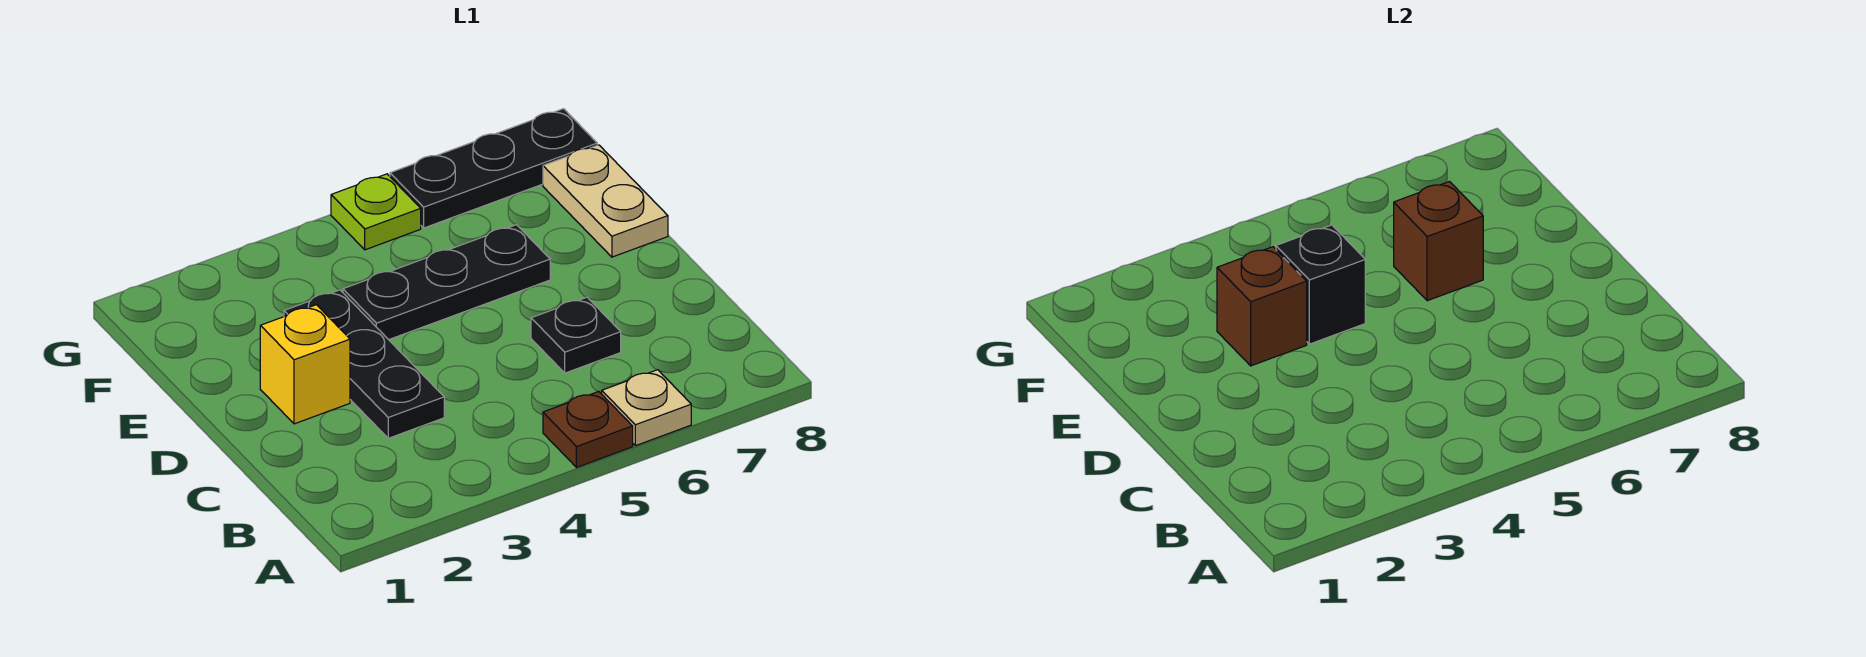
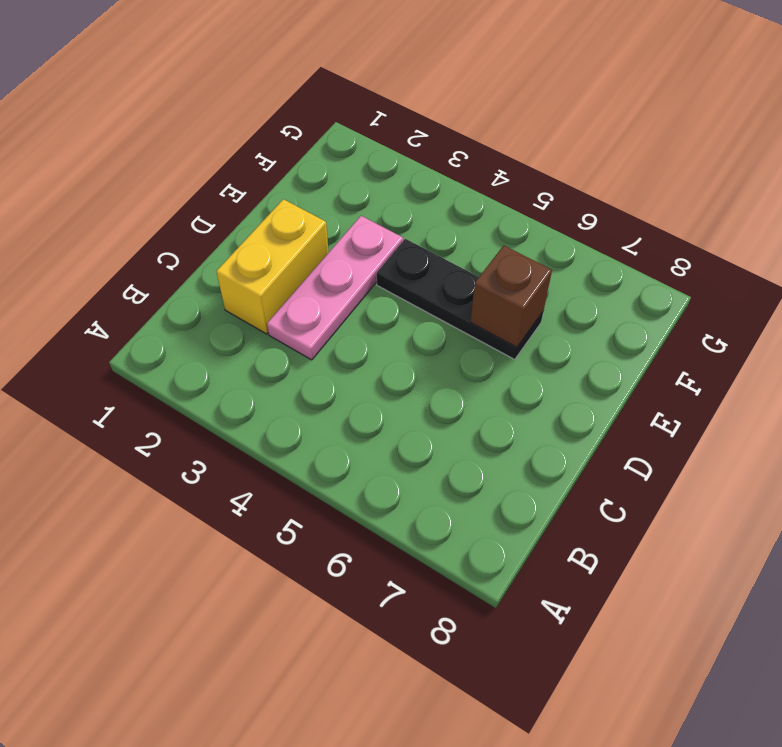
yellow 1x2 brick [216,199,329,334] -> yellow 1x1 brick [260,305,350,424]
pink 1x3 plate [267,216,403,360] -> black 1x3 plate [284,290,444,438]
none -> brown 1x1 plate [543,392,633,467]
none -> tan 1x1 plate [602,370,691,446]
none -> black 1x1 plate [531,297,621,373]

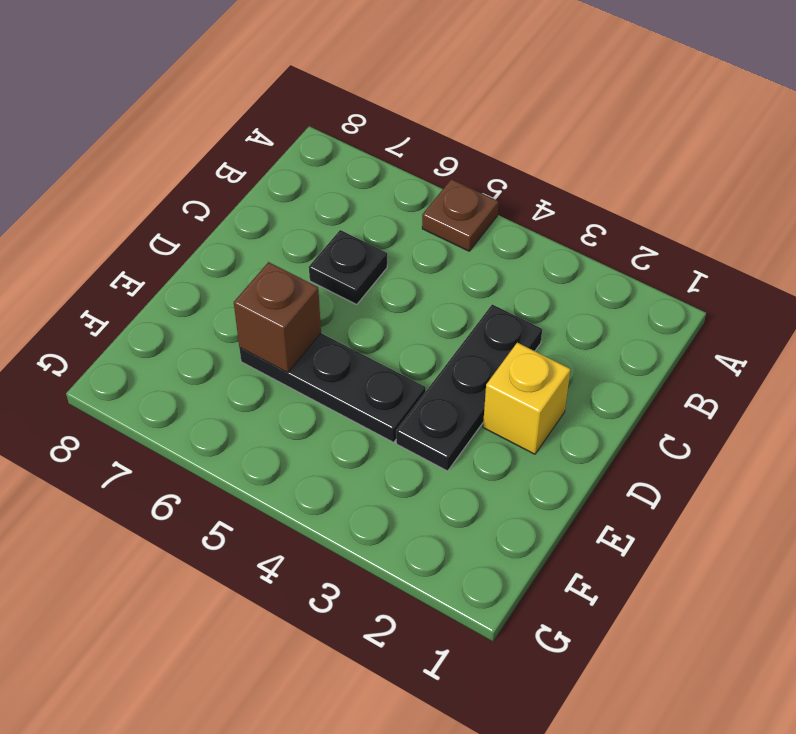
none -> tan 1x1 plate [602,370,691,446]
none -> tan 1x2 plate [543,145,668,257]
none -> lime 1x1 plate [331,174,421,250]

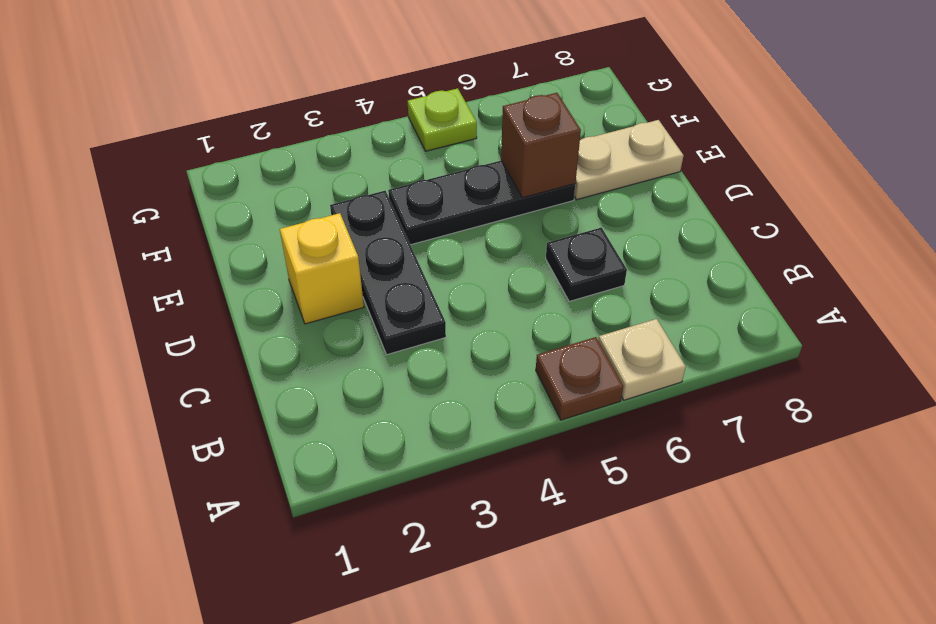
tan 1x2 plate [574,120,683,200] -> tan 1x2 plate turned to [543,145,668,257]
none -> black 1x3 plate [390,109,597,228]
none -> brown 1x1 brick [1217,247,1307,366]
none -> black 1x1 brick [1276,225,1365,344]

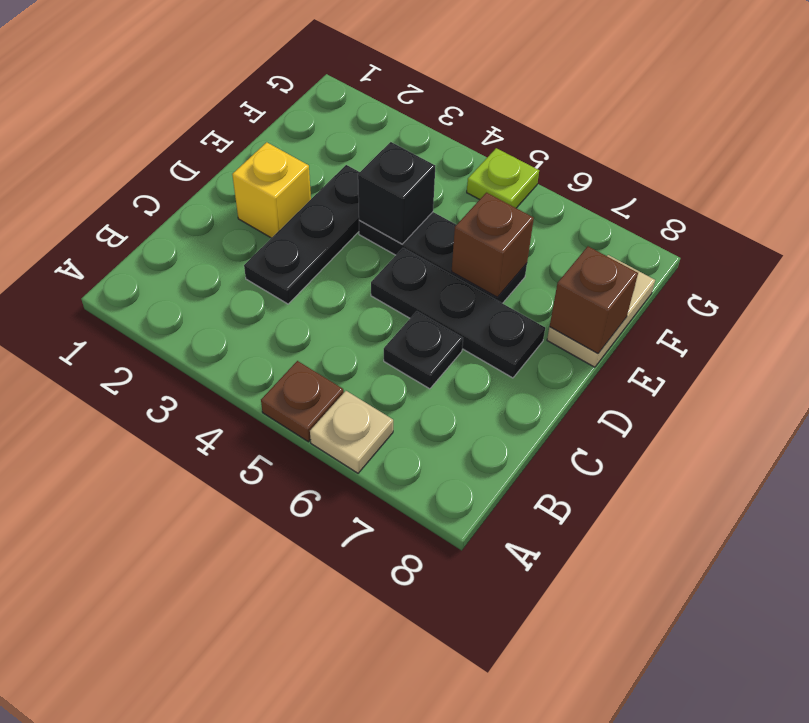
black 1x3 plate [371,248,545,378] -> black 1x3 plate moved to [390,109,597,228]
brown 1x1 brick [550,246,638,353] -> brown 1x1 brick moved to [1217,247,1307,366]

